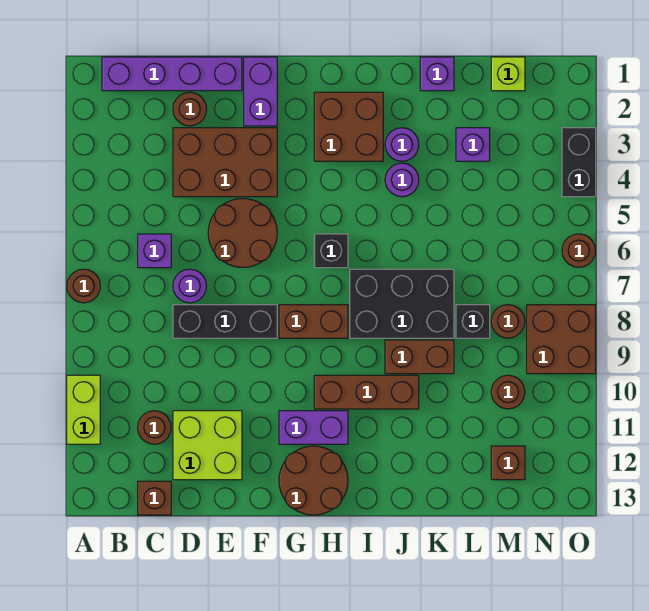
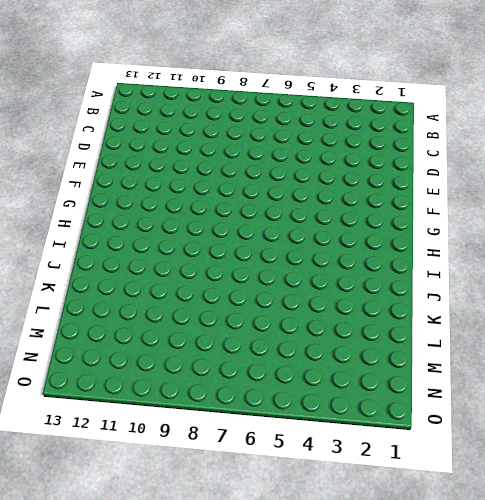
none -> brown 1x1 round brick [67,269,100,303]
none -> lime 1x2 brick [67,375,100,444]
none -> purple 1x4 brick [102,57,242,91]
none -> purple 1x1 brick [138,234,171,268]

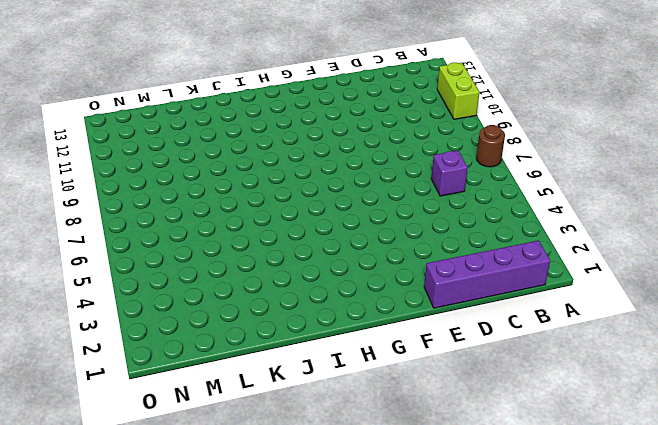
none -> brown 1x1 round brick [138,411,171,444]
none -> brown 1x1 brick [138,481,171,515]
none -> brown 1x1 round brick [173,92,207,126]
none -> brown 2x3 brick [173,128,277,197]

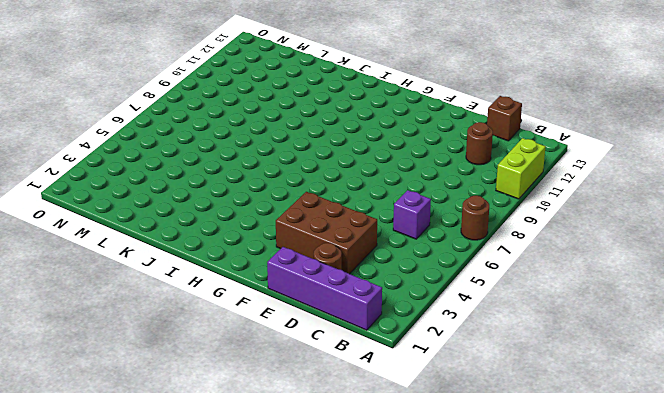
none -> purple 1x1 round brick [173,269,206,303]
none -> black 1x3 brick [173,305,277,338]
none -> lime 2x2 brick [173,411,242,480]
none -> brown 2x2 round brick [208,198,277,267]

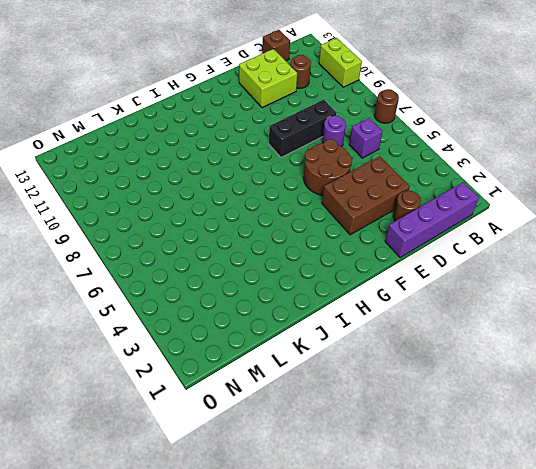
none -> purple 1x2 brick [244,57,277,126]
none -> brown 1x2 brick [279,305,348,338]
none -> purple 1x2 brick [279,411,348,444]
none -> brown 2x2 round brick [279,446,348,515]

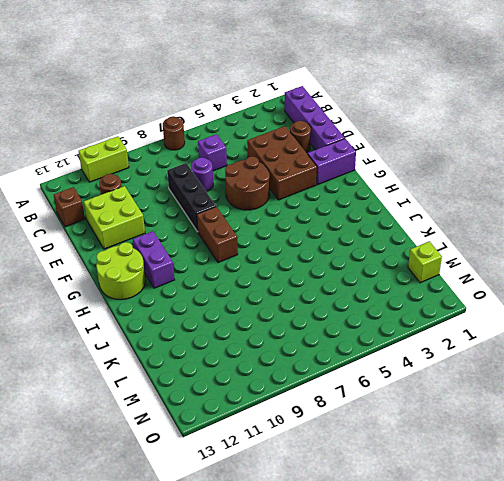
lime 2x2 round brick [96,242,145,300] -> brown 2x2 round brick [279,446,348,515]
none -> brown 2x2 brick [314,92,383,161]
none -> black 1x1 brick [314,234,348,268]
none -> brown 1x3 brick [314,375,419,409]
none -> black 2x3 brick [350,269,454,338]

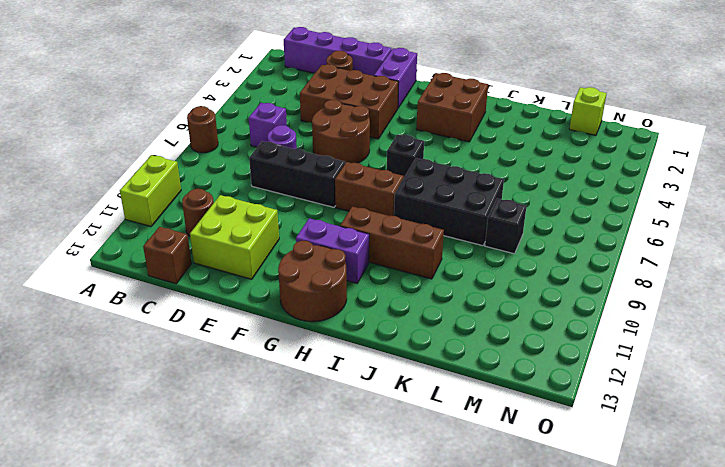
none -> purple 1x1 round brick [385,128,419,161]
none -> purple 1x1 round brick [385,163,419,197]
none -> brown 1x2 brick [385,340,454,374]
none -> purple 1x1 brick [420,57,454,91]

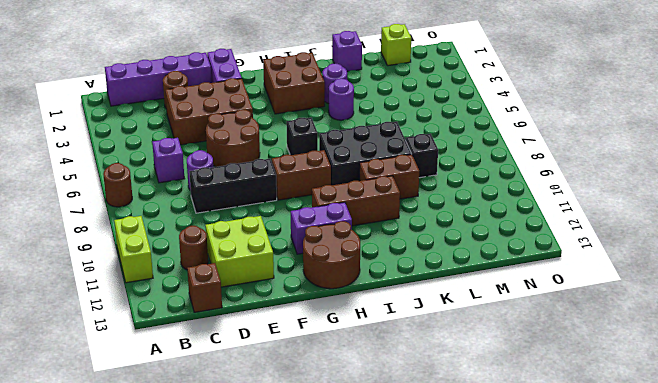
none -> purple 1x1 brick [456,128,490,161]
none -> brown 1x1 round brick [491,305,525,338]
none -> brown 1x1 round brick [491,375,525,409]
none -> brown 1x1 brick [491,446,525,480]

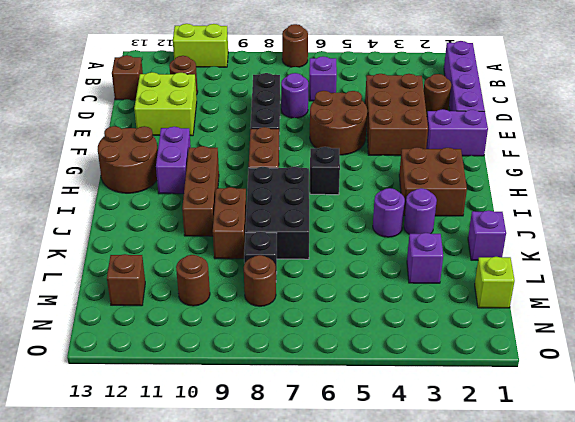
none -> brown 2x2 brick [527,305,596,374]
none -> black 1x2 brick [562,128,596,197]
none -> brown 1x1 round brick [562,234,596,267]

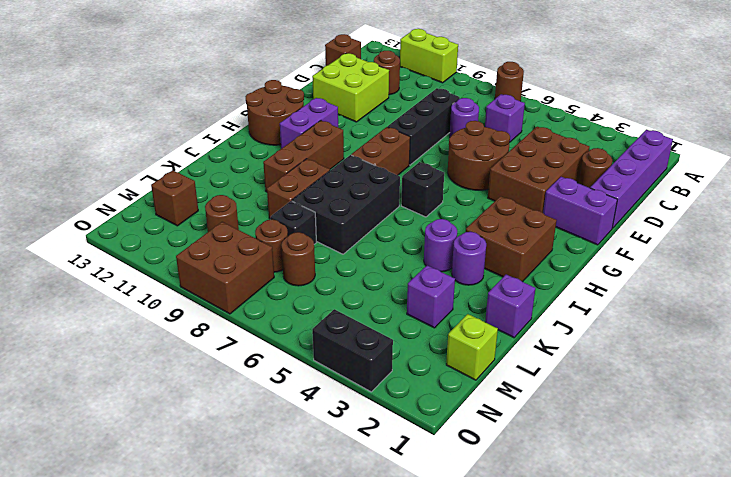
brown 1x1 round brick [281,232,315,286] -> brown 1x1 round brick moved to [562,234,596,267]

